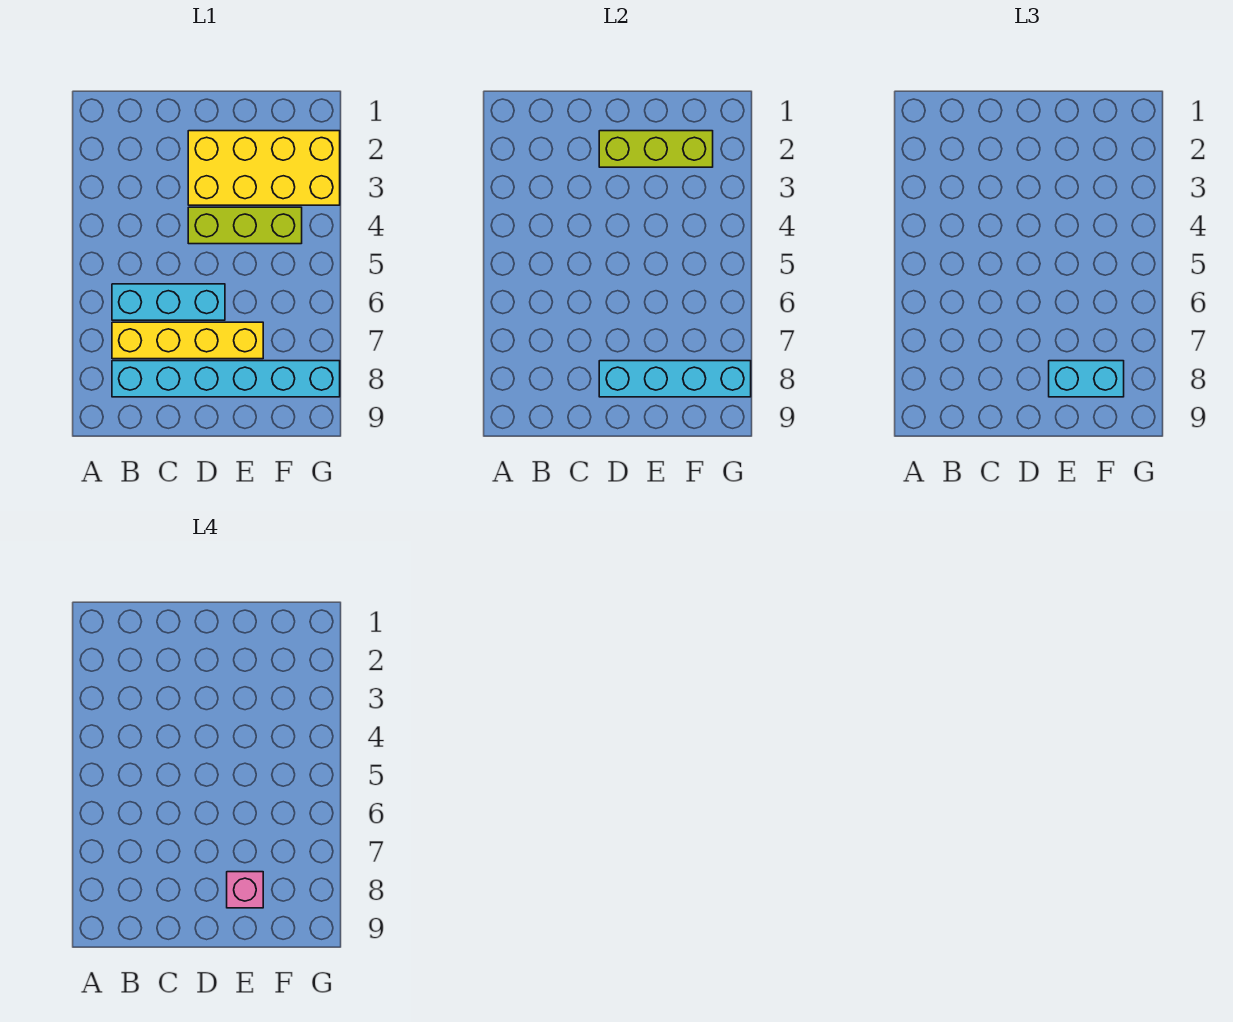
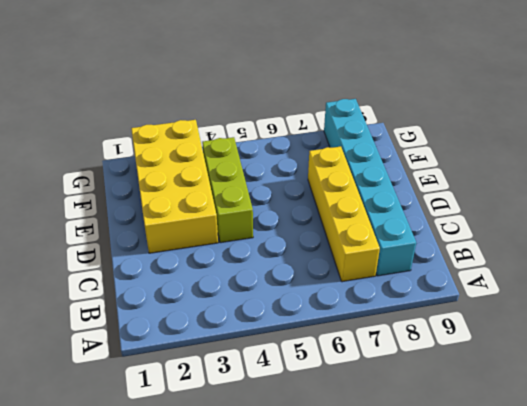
none -> cyan 1x3 brick [112,284,225,320]
none -> lime 1x3 brick [599,131,713,167]

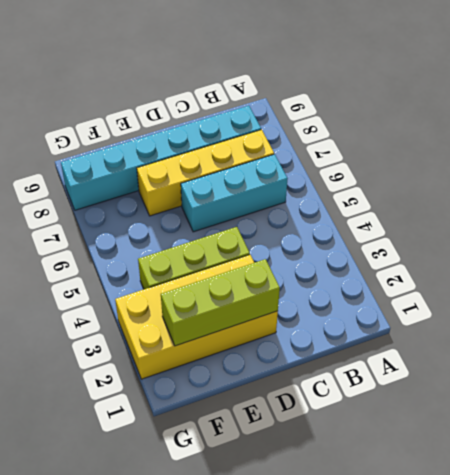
none -> cyan 1x4 brick [599,361,751,397]
none -> cyan 1x2 brick [1049,361,1124,397]

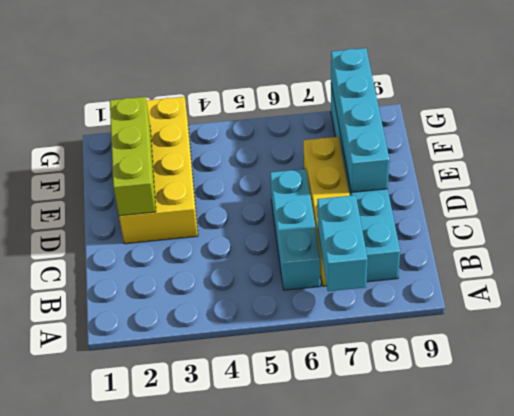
cyan 1x2 brick [317,195,368,291] -> cyan 1x2 brick moved to [1049,361,1124,397]
none -> lime 1x3 brick [188,207,302,244]
none -> pink 1x1 brick [227,872,263,908]

